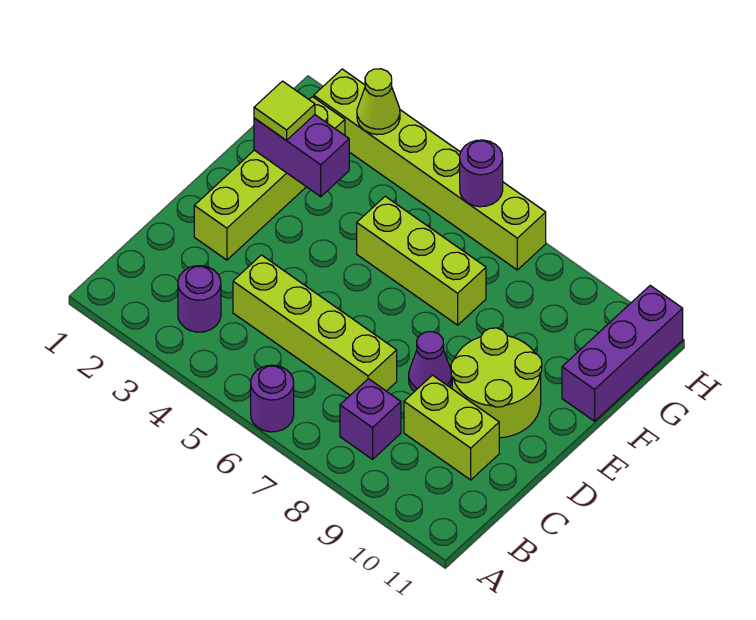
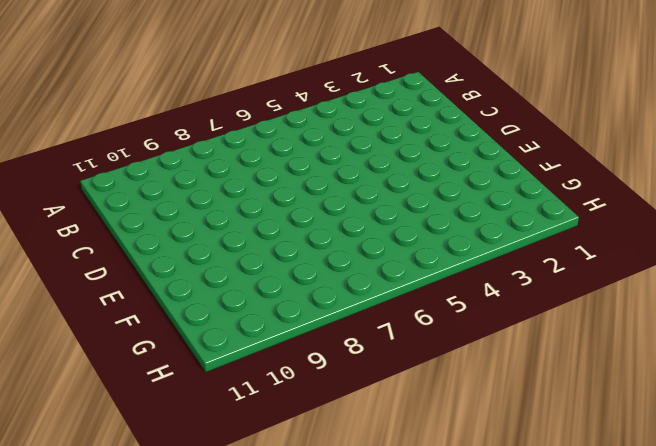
none -> purple 1x1 round brick [251,365,294,432]
none -> purple 1x1 round brick [178,266,221,332]
none -> purple 1x1 brick [340,379,401,459]

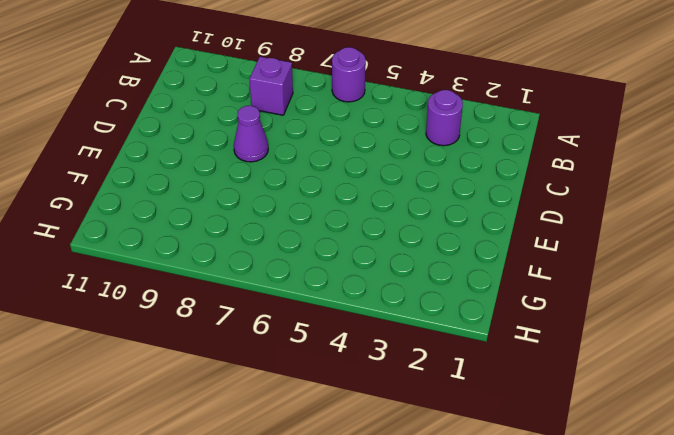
none -> lime 1x4 brick [233,255,397,395]
none -> lime 1x2 brick [404,375,499,480]
none -> lime 1x4 brick [194,97,345,260]

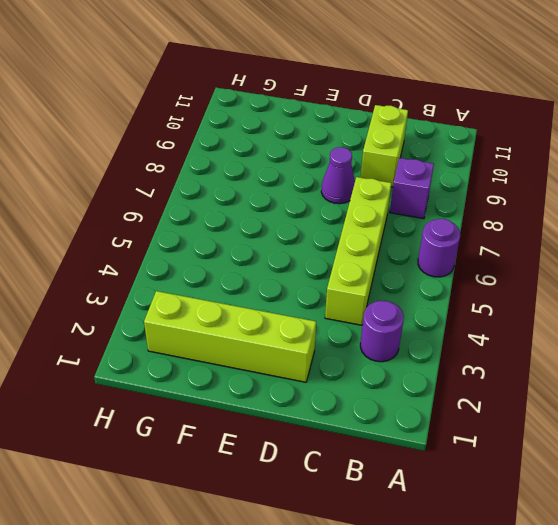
none -> lime 2x2 round brick [451,328,542,438]
none -> lime 1x3 brick [357,196,486,325]
none -> purple 1x3 brick [562,286,683,421]

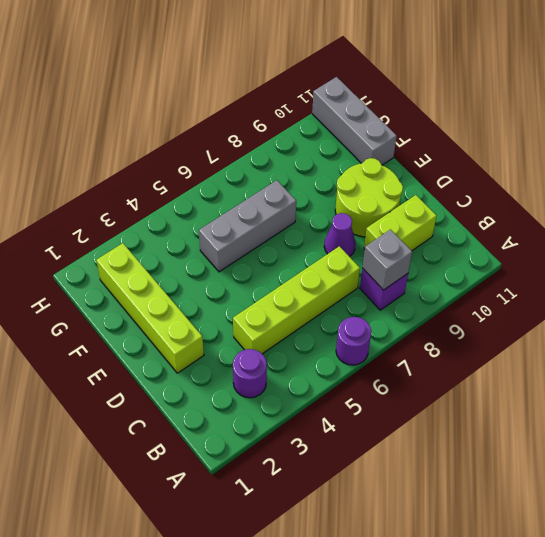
grey 1x1 brick [362,230,412,290] -> none
grey 1x3 brick [199,180,296,272] -> lime 1x3 brick [357,196,486,325]
grey 1x3 brick [312,77,397,165] -> purple 1x3 brick [562,286,683,421]
none -> lime 1x6 brick [314,69,546,270]
none -> purple 1x2 brick [254,115,349,197]
none -> lime 1x1 cone [357,69,400,135]

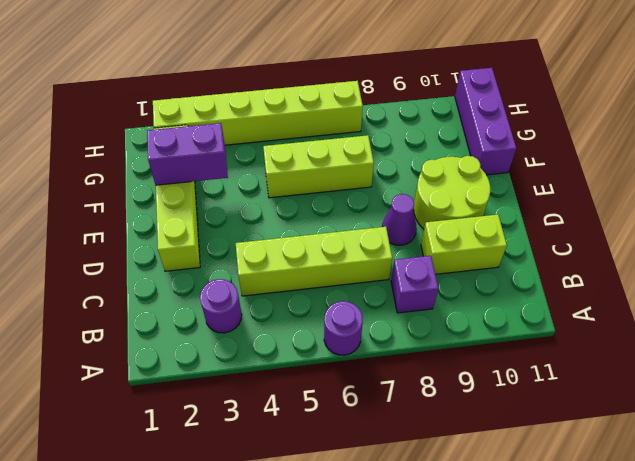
none -> lime 1x1 cone [357,69,400,135]
none -> purple 1x1 round brick [460,140,503,207]
none -> lime 1x1 tile [254,81,315,140]

